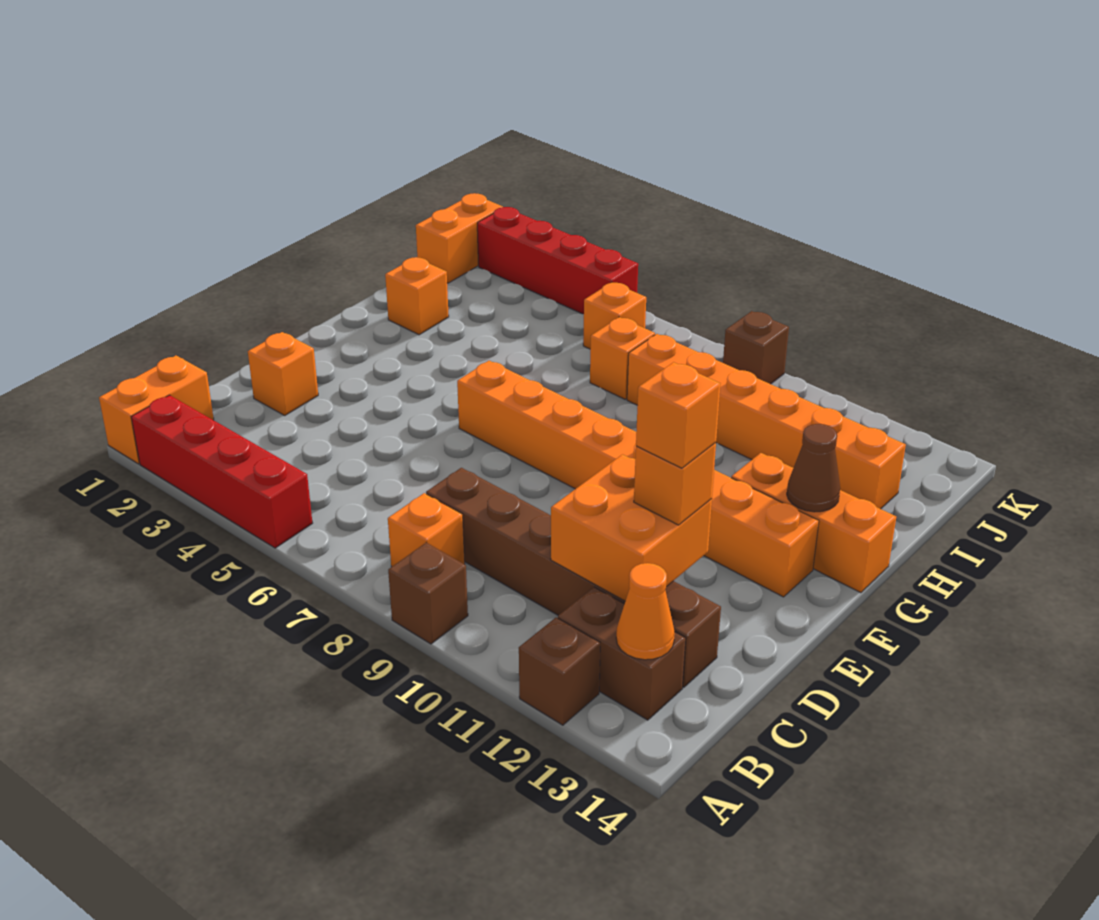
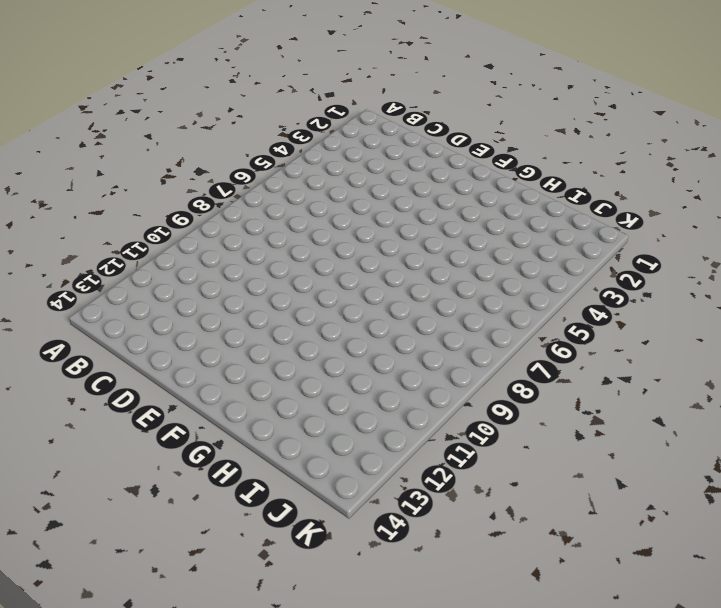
none -> orange 1x2 brick [99,356,214,464]
none -> red 1x4 brick [131,395,312,548]
none -> brown 1x1 brick [388,543,468,644]

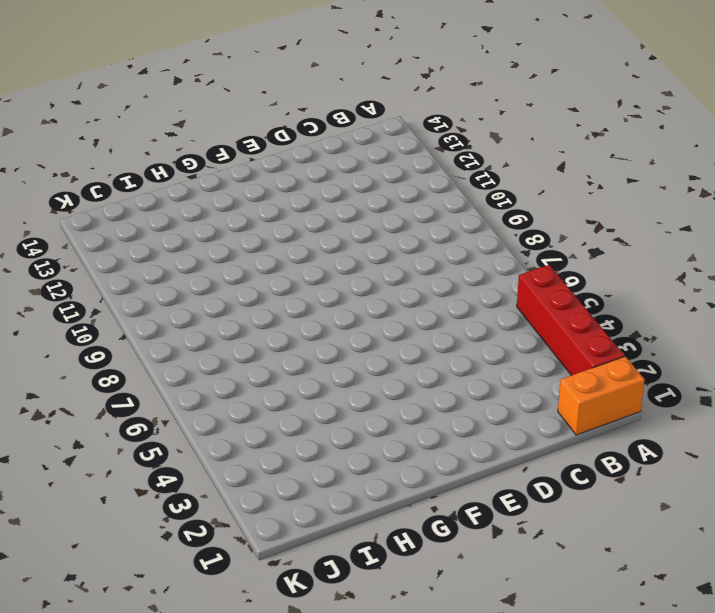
none -> brown 1x1 brick [388,543,468,644]
none -> brown 1x1 brick [519,617,600,725]
none -> orange 1x1 brick [388,493,465,567]

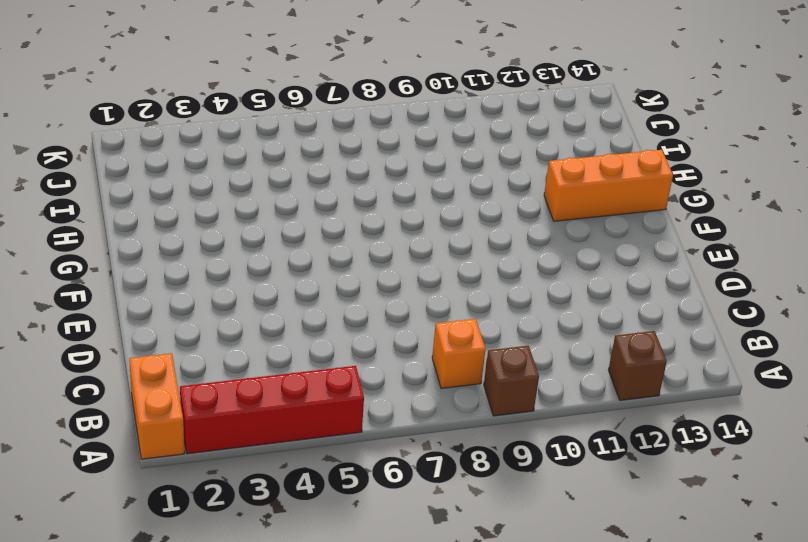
none -> brown 1x2 brick [558,587,686,720]
none -> brown 1x6 brick [426,468,721,687]
none -> orange 1x1 brick [248,332,318,415]

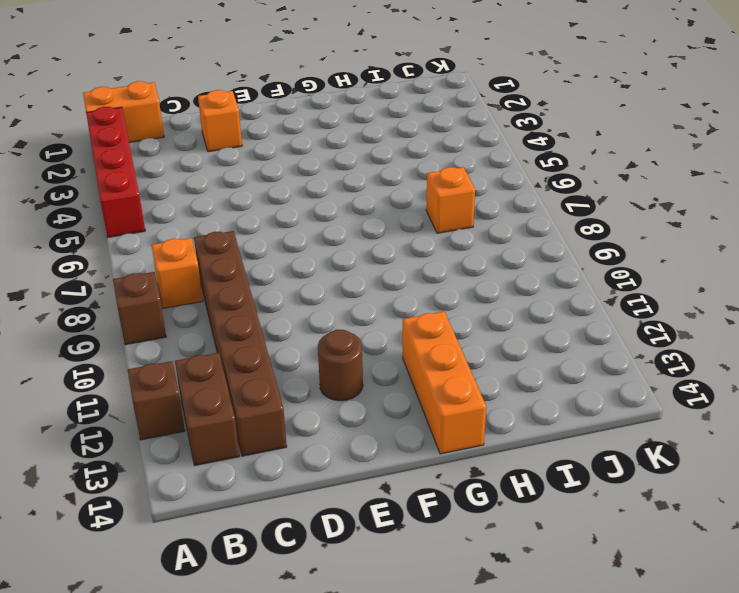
brown 1x1 round brick [318,330,363,401] -> none
none -> orange 1x8 brick [457,361,819,597]
none -> orange 1x1 brick [385,257,449,335]
none -> orange 1x6 brick [627,334,906,509]

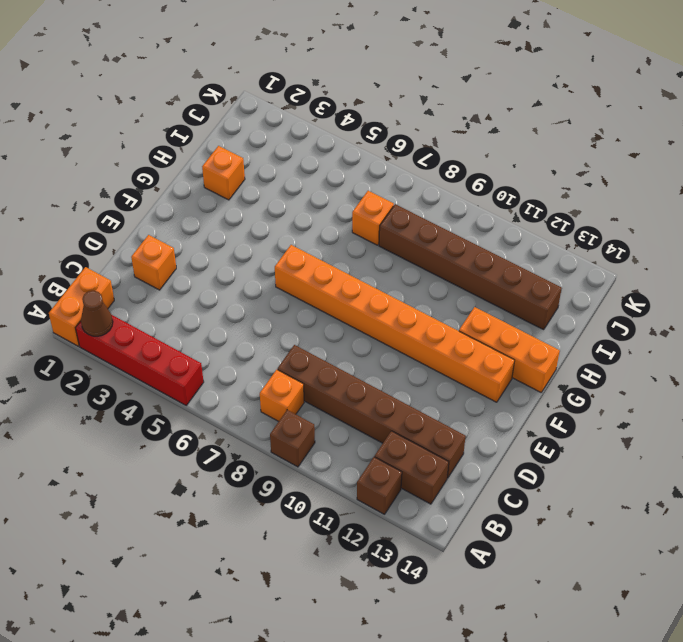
brown 1x1 cone [81,291,113,336] -> brown 1x1 cone moved to [787,424,840,512]
brown 1x6 brick [379,204,562,330] -> orange 1x6 brick [627,334,906,509]
none -> orange 1x2 brick [416,193,503,283]
none -> orange 1x1 brick [583,282,646,349]
none -> red 1x4 brick [477,207,638,314]

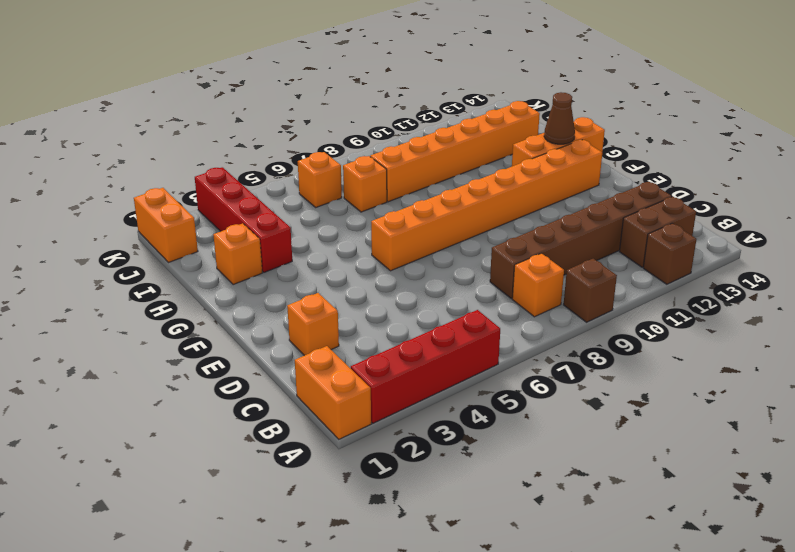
red 1x4 brick [195,167,292,272] -> red 1x4 brick turned to [477,207,638,314]
none -> brown 1x1 brick [723,311,789,384]
none -> orange 1x1 cone [616,563,675,660]
none -> orange 2x2 brick [551,454,712,601]

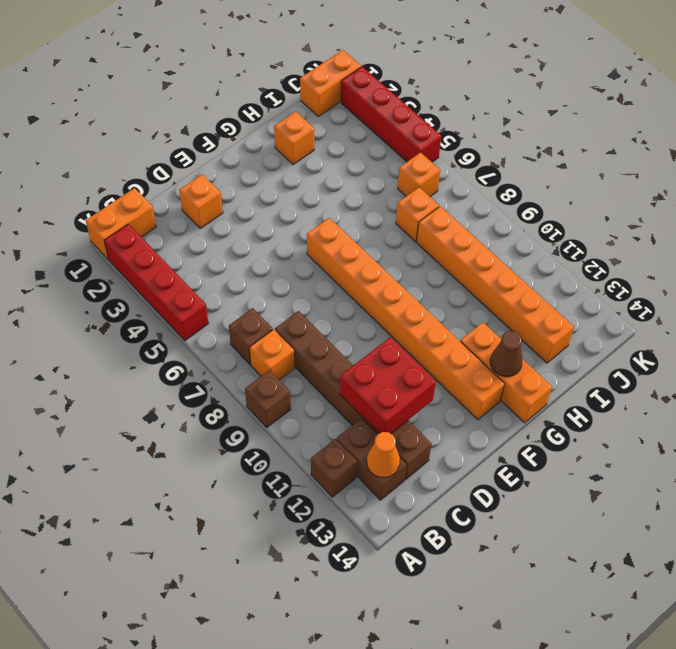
brown 1x1 brick [229,308,273,365] -> brown 1x1 brick moved to [723,311,789,384]
red 2x2 brick [340,337,436,434] -> orange 2x2 brick [551,454,712,601]
none -> orange 1x1 brick [634,442,716,525]
none -> orange 1x1 brick [636,362,720,468]

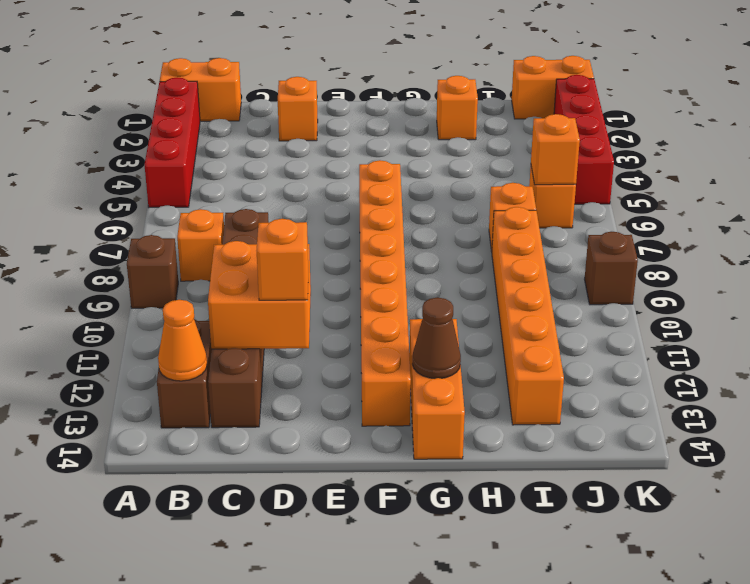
orange 1x1 brick [531,114,580,185] -> orange 1x1 brick moved to [636,362,720,468]
none -> brown 1x1 brick [519,617,600,725]

